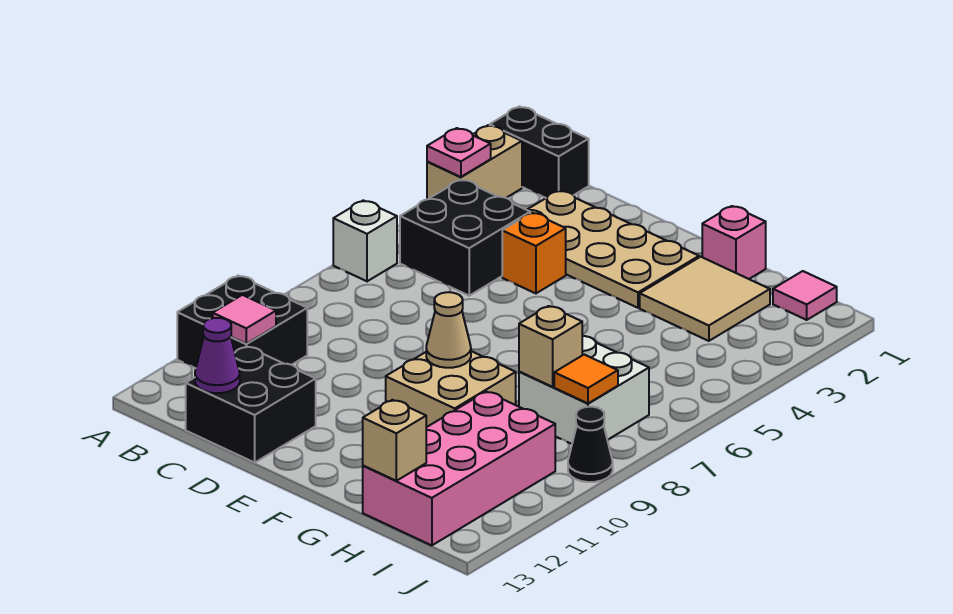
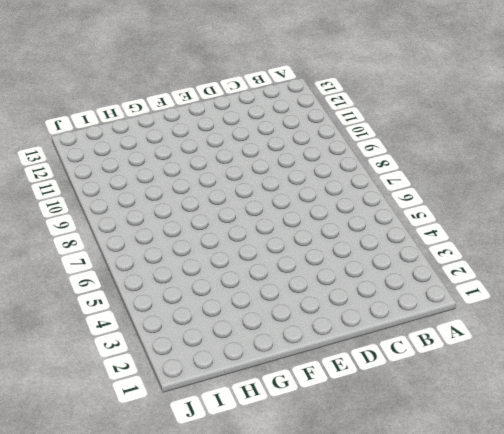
none -> black 1x2 brick [490,106,589,198]
none -> tan 1x2 brick [427,125,522,199]
none -> white 1x1 brick [333,200,397,281]

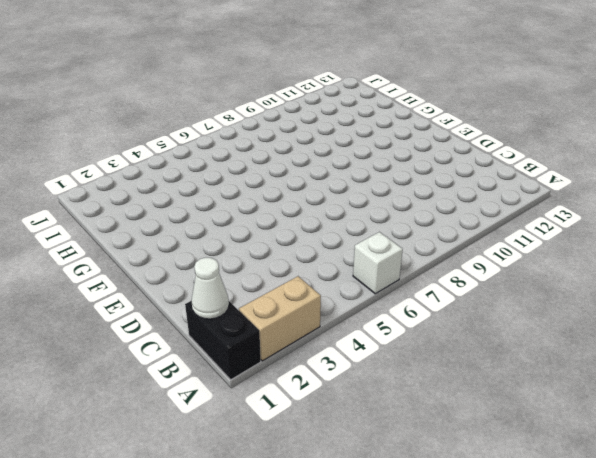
white 1x1 cone [191,257,229,319] -> none
none -> black 2x2 brick [177,276,307,368]
none -> black 2x2 brick [400,179,530,296]
none -> tan 2x4 plate [527,191,699,308]

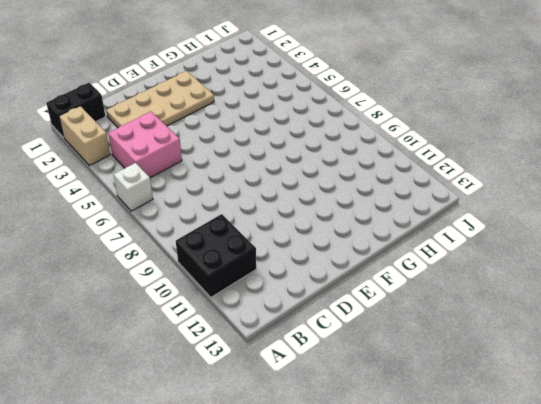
pink 2x2 brick [108,112,182,178] -> black 2x2 brick [400,179,530,296]
none -> black 2x2 brick [186,346,316,463]
none -> orange 1x1 brick [502,213,566,293]
none -> tan 2x2 brick [386,351,516,427]

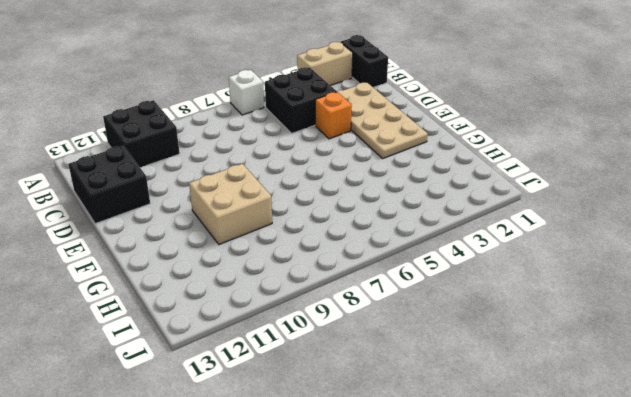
none -> pink 1x1 brick [702,206,766,279]
none -> tan 2x2 tile [640,257,770,341]
none -> white 2x2 brick [519,336,649,444]

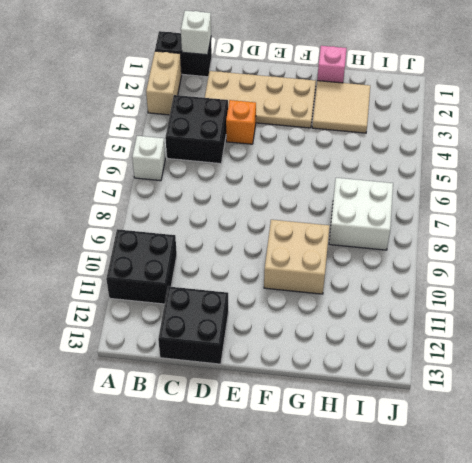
white 1x1 brick [181,11,211,55] -> none
none -> pink 2x4 brick [363,392,555,545]
none -> pink 1x1 tile [773,271,837,320]
none -> black 1x1 cone [568,407,613,482]

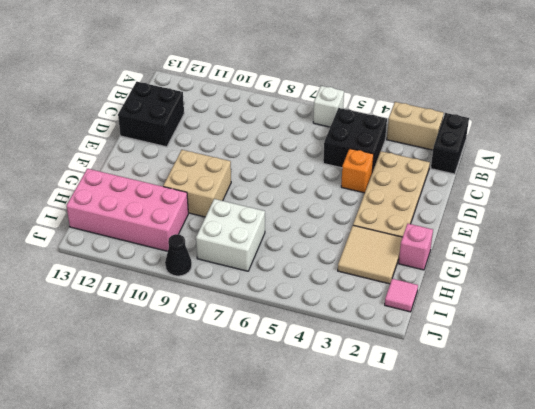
none -> black 2x2 brick [177,276,307,368]
none -> pink 1x1 plate [427,128,491,177]
none -> pink 1x1 tile [213,295,276,344]

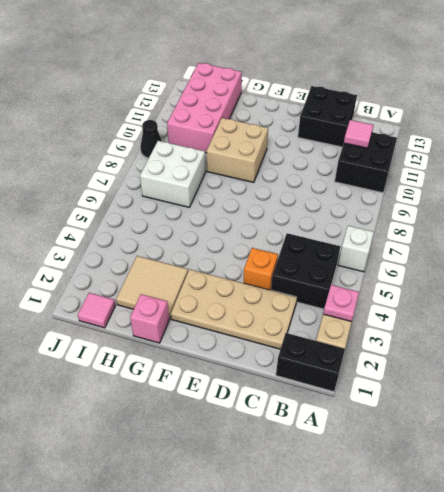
none -> purple 1x1 cone [195,318,240,393]
none -> tan 1x1 cone [426,292,471,368]
none -> tan 1x1 brick [519,306,582,387]

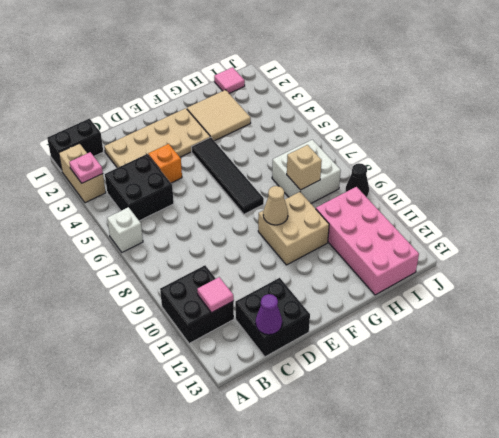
black 1x4 tile [192,137,264,214] -> none
none -> pink 1x1 brick [702,206,766,279]
none -> tan 1x1 brick [363,400,426,481]
none -> orange 1x1 tile [554,355,618,403]

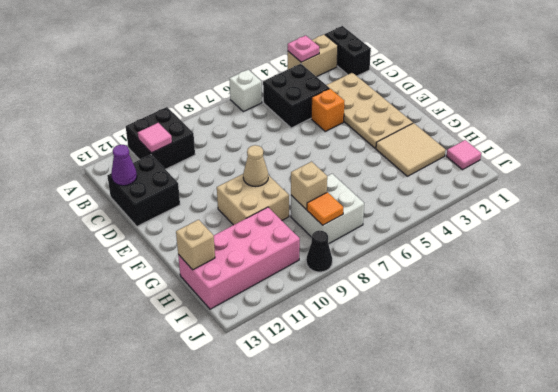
none -> pink 1x1 brick [702,206,766,279]

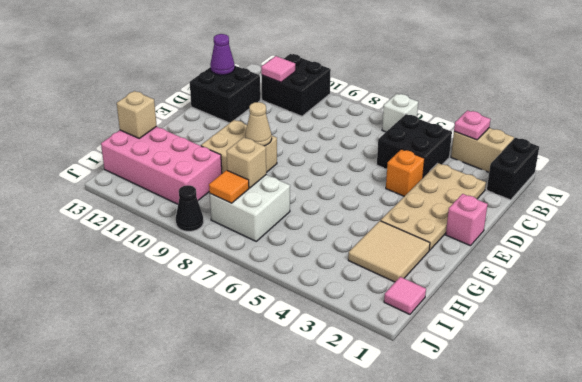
pink 1x1 brick [446,194,488,246] -> pink 1x1 brick moved to [702,206,766,279]

